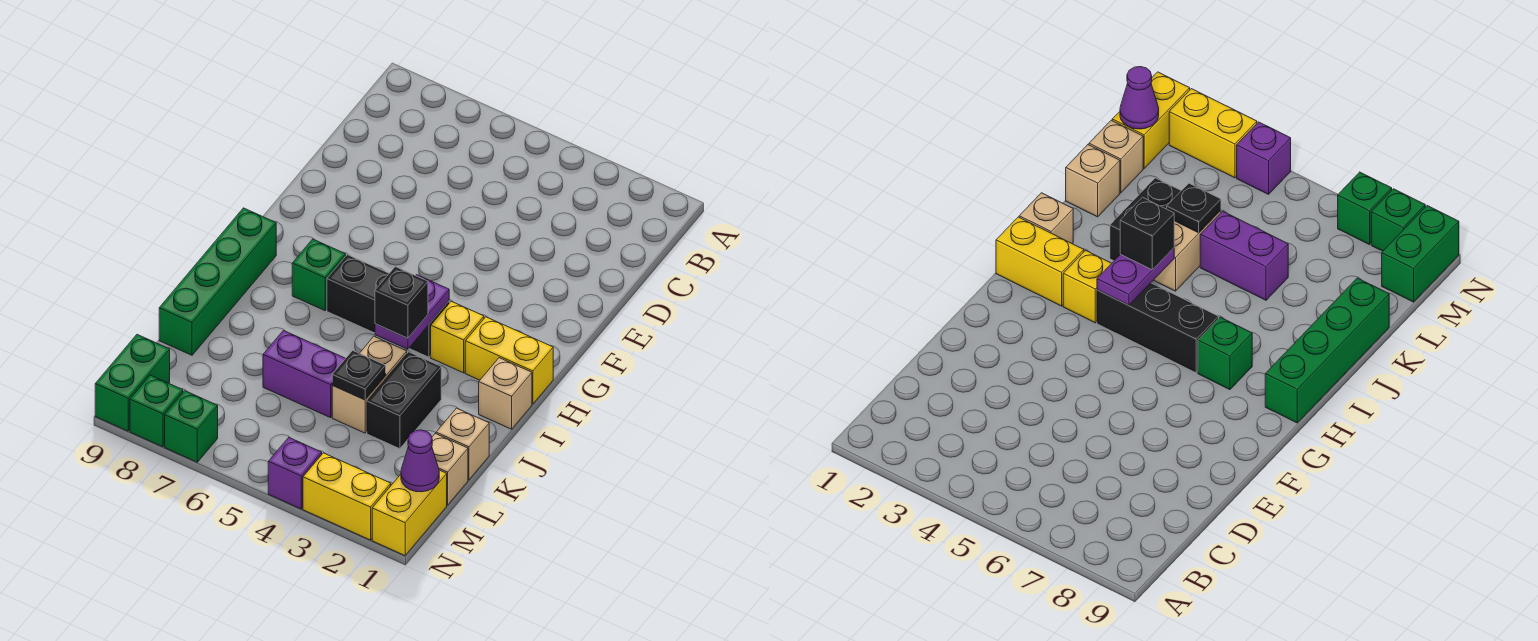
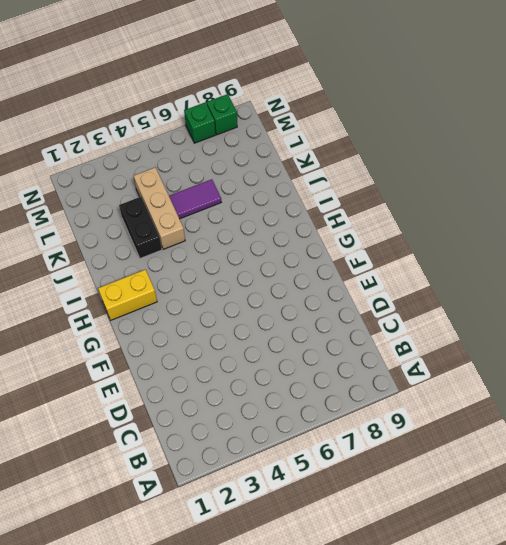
tan 1x3 brick [134,167,185,249] -> tan 1x2 brick [332,336,407,433]
purple 1x2 tile [169,179,221,219] -> purple 1x2 brick [263,331,346,418]
none -> yellow 1x1 brick [431,301,484,373]
none -> black 1x3 brick [327,255,449,357]
none -> green 1x1 brick [292,239,346,311]

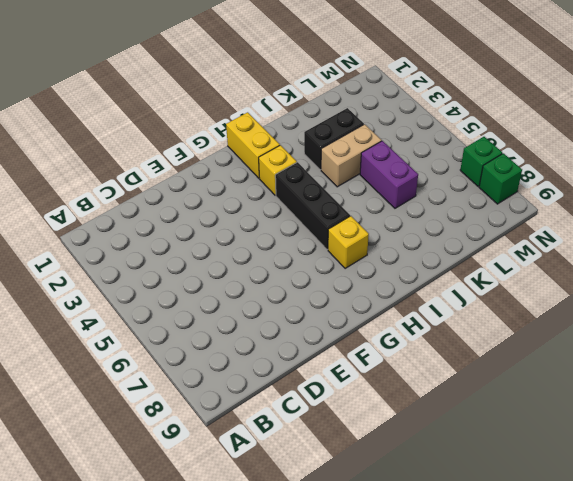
yellow 1x1 brick [328,216,369,269] -> green 1x1 brick [292,239,346,311]
none -> green 1x4 brick [159,208,276,355]
none -> tan 1x1 brick [479,358,532,429]
none -> tan 1x1 brick [436,408,489,480]

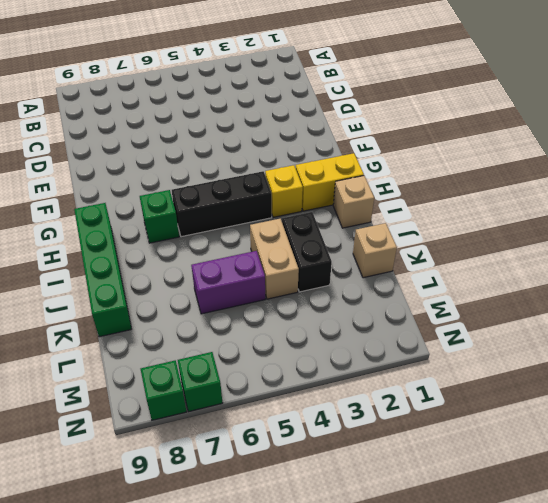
none -> tan 1x1 brick [432,434,468,505]
none -> yellow 1x2 brick [372,470,447,555]
none -> green 1x2 brick [95,335,170,431]

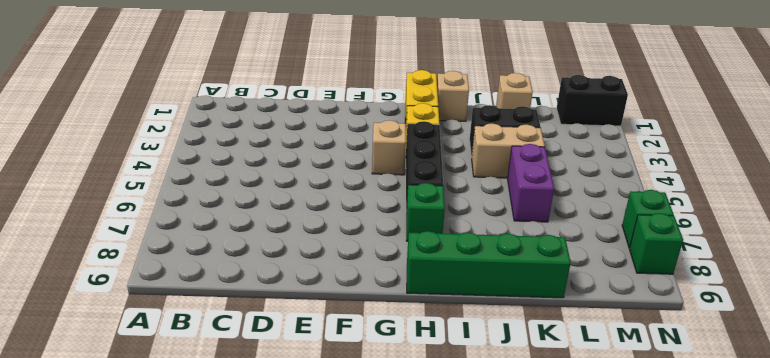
tan 1x1 brick [372,120,406,175] -> tan 1x1 brick moved to [432,434,468,505]
black 1x2 brick [557,75,628,126] -> yellow 1x2 brick [372,470,447,555]
none -> green 1x2 brick [95,335,170,431]
none -> yellow 1x2 brick [303,453,391,540]
none -> purple 1x1 brick [268,438,322,509]

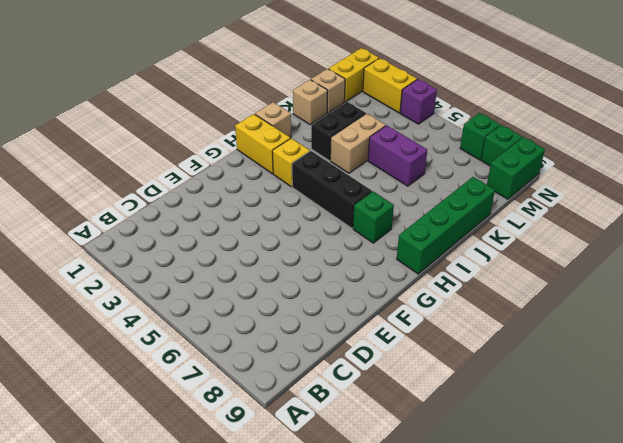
none -> purple 1x2 plate [375,275,449,349]
none -> black 1x1 plate [332,350,386,400]
none -> purple 1x1 cone [401,430,439,492]

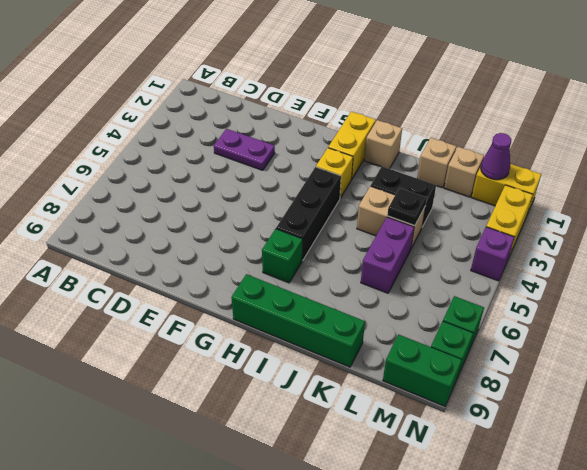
purple 1x2 plate [214,129,275,170] -> purple 1x2 plate moved to [375,275,449,349]
none -> black 1x1 brick [375,267,428,338]

